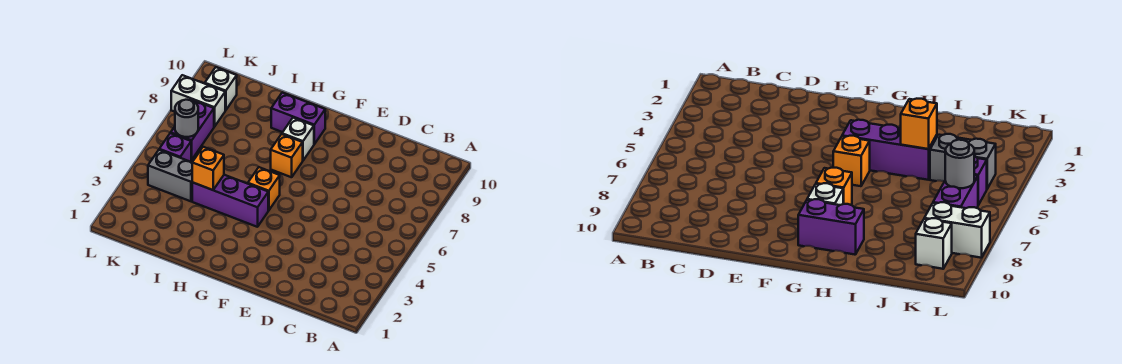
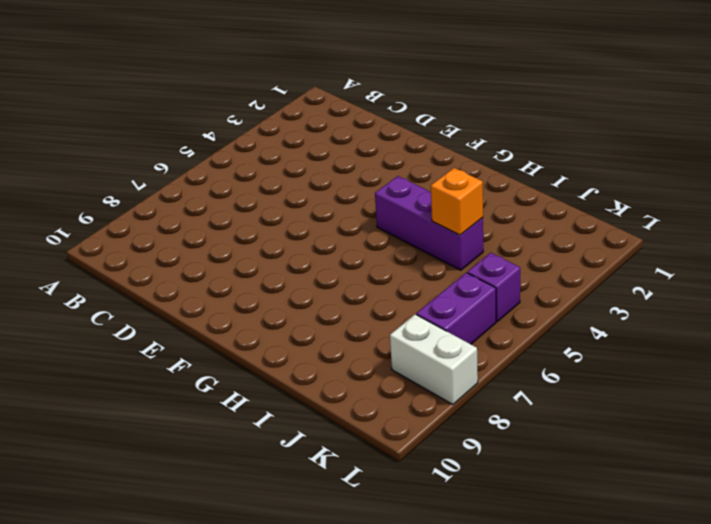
none -> orange 1x1 brick [248,167,280,210]
none -> orange 1x1 brick [271,134,303,177]
none -> white 1x1 brick [282,118,314,160]

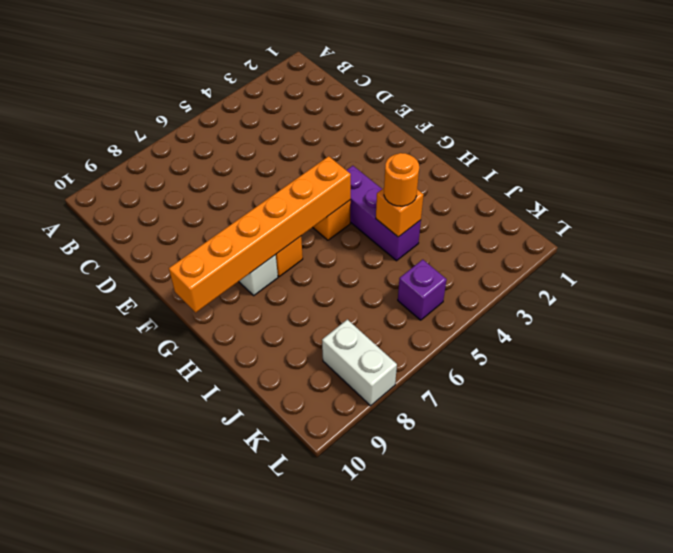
orange 1x6 brick [169,156,351,313] -> none
orange 1x1 round brick [384,153,419,206] -> none
none -> purple 1x2 brick [271,93,325,144]
none -> grey 1x2 brick [148,150,192,201]
none -> purple 1x2 brick [171,100,214,160]

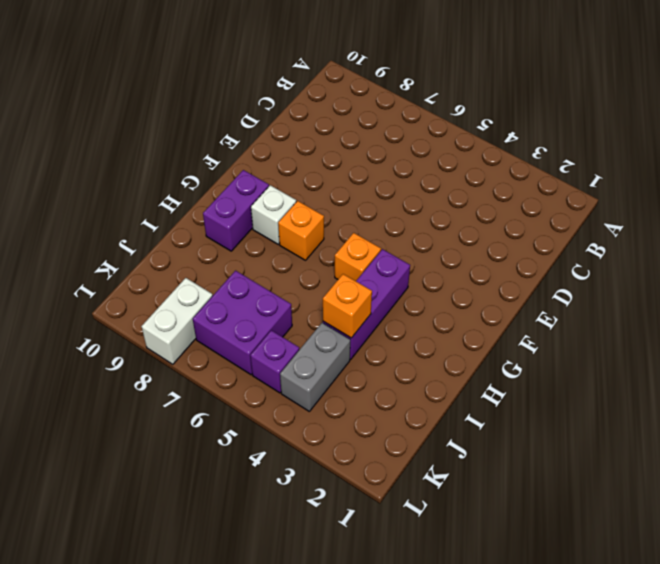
purple 2x2 brick [193,271,292,375] -> purple 1x2 brick [171,100,214,160]
none -> white 1x1 brick [205,67,237,110]
none -> grey 1x1 round brick [175,100,198,137]

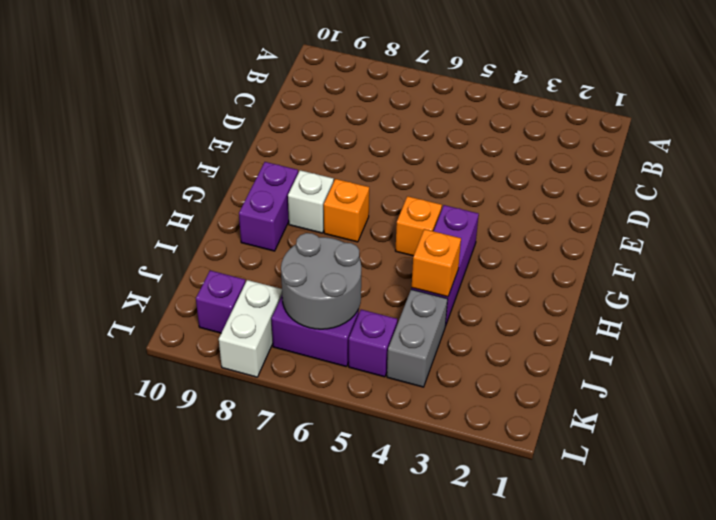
grey 2x2 round brick [281,233,361,329] -> grey 1x1 round brick [175,100,198,137]
purple 1x1 brick [196,270,245,333] -> white 1x1 brick [205,67,237,110]

